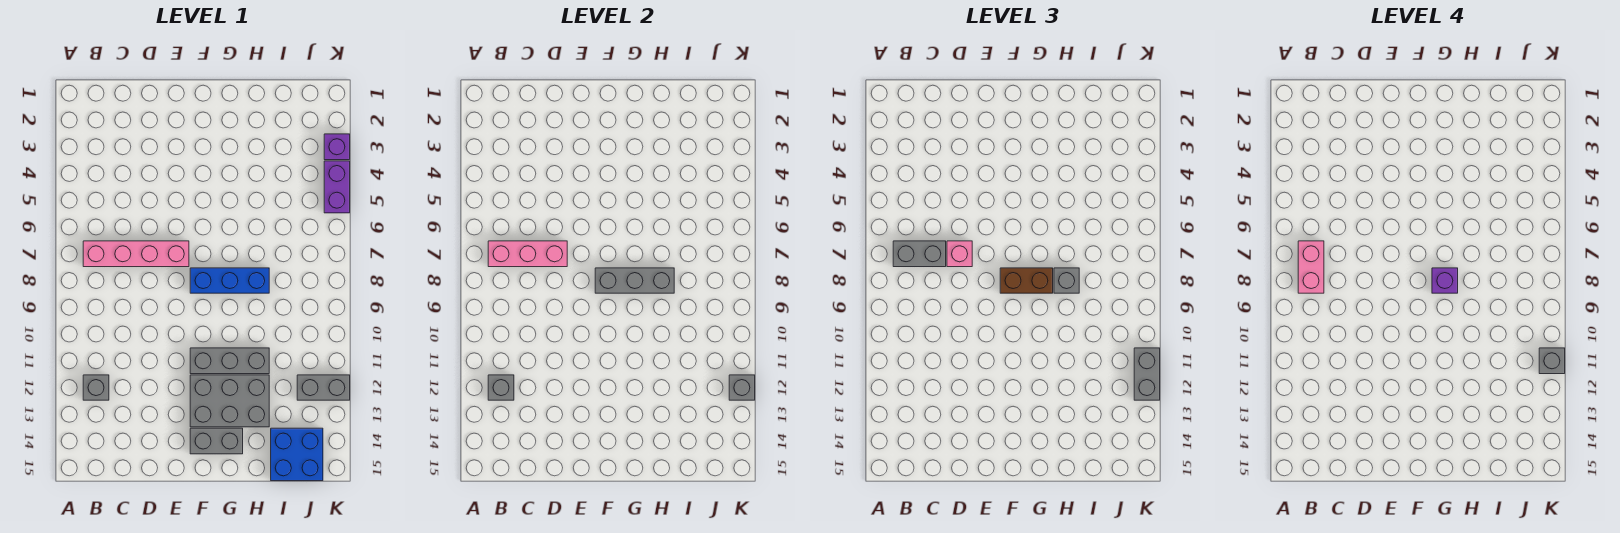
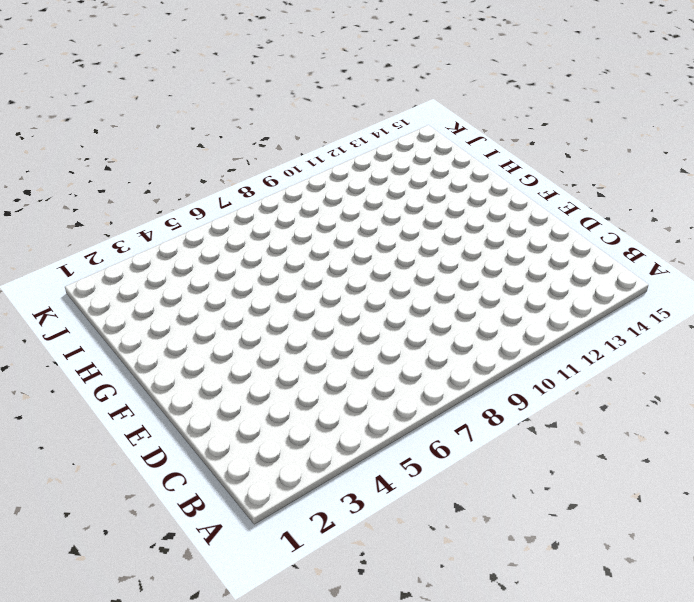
none -> pink 1x4 brick [83,241,189,267]
none -> grey 1x1 brick [83,375,109,400]
none -> blue 1x3 brick [190,268,269,293]

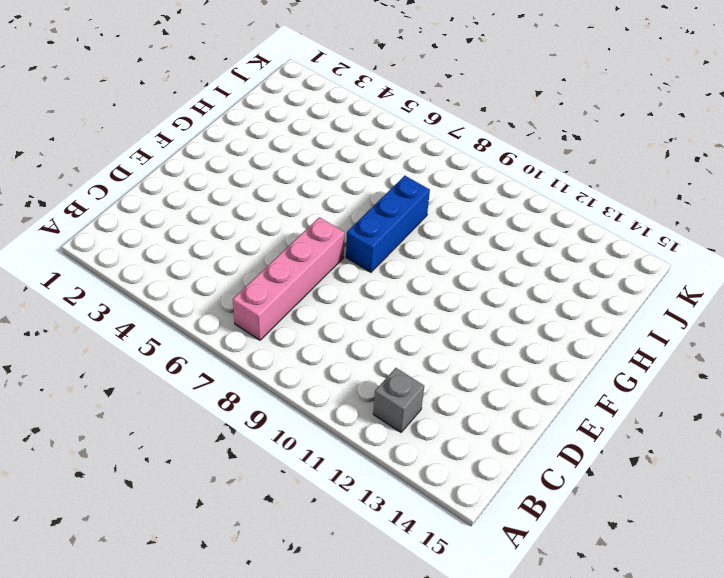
none -> grey 1x3 brick [190,348,269,374]
none -> grey 2x3 brick [190,375,269,427]
none -> grey 1x2 brick [190,428,243,454]

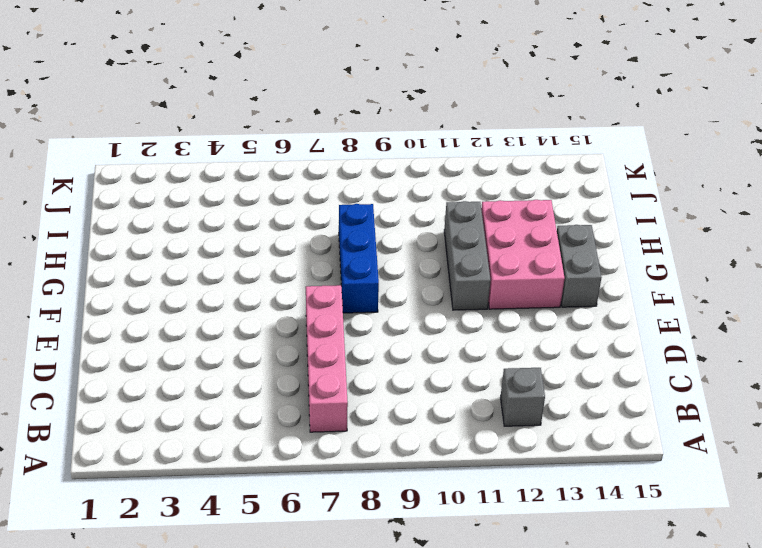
pink 2x3 brick [481,200,565,309] -> grey 2x3 brick [190,375,269,427]
none -> blue 2x2 brick [271,428,323,481]
none -> grey 1x2 brick [297,375,350,400]
none -> purple 1x1 brick [324,134,350,160]

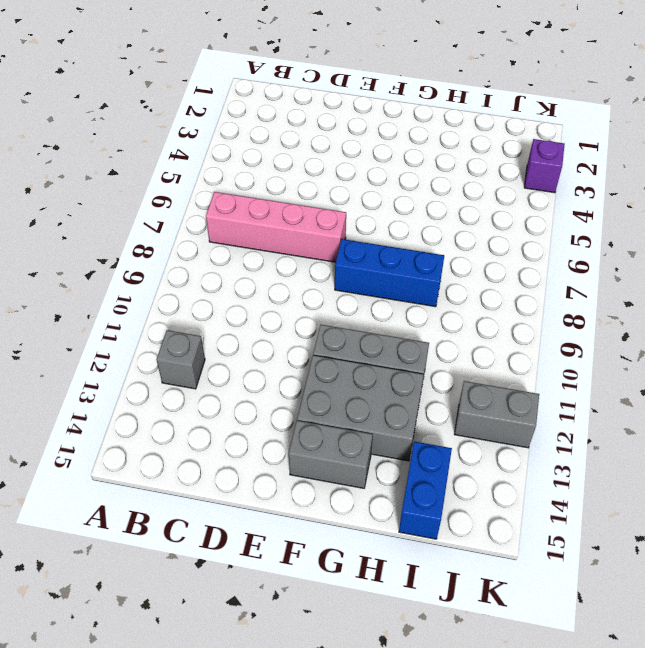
blue 1x2 brick [399,442,452,539] -> blue 2x2 brick [271,428,323,481]
none -> purple 1x2 brick [324,161,350,213]
none -> pink 1x3 brick [488,241,567,267]
none -> grey 1x1 brick [488,375,514,400]

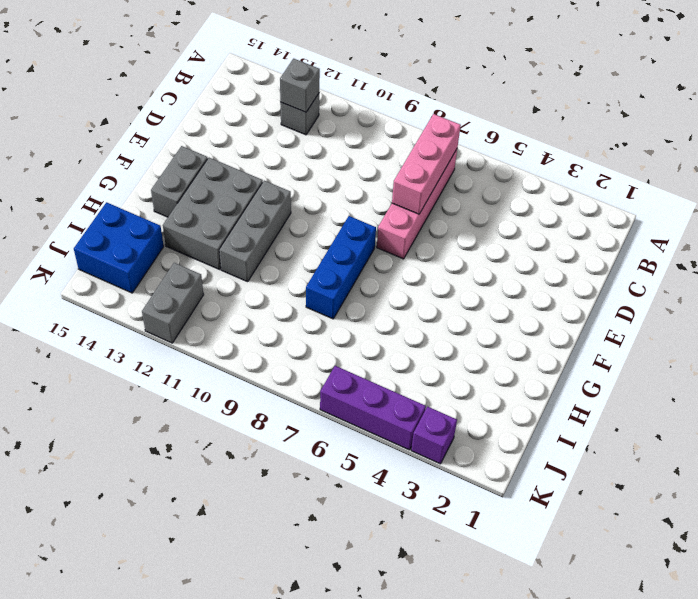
purple 1x3 brick [320,366,426,450] -> purple 1x2 brick [324,161,350,213]
none -> grey 1x3 brick [595,268,674,293]
none -> grey 1x1 brick [729,375,755,400]
none -> grey 1x2 brick [893,241,946,267]

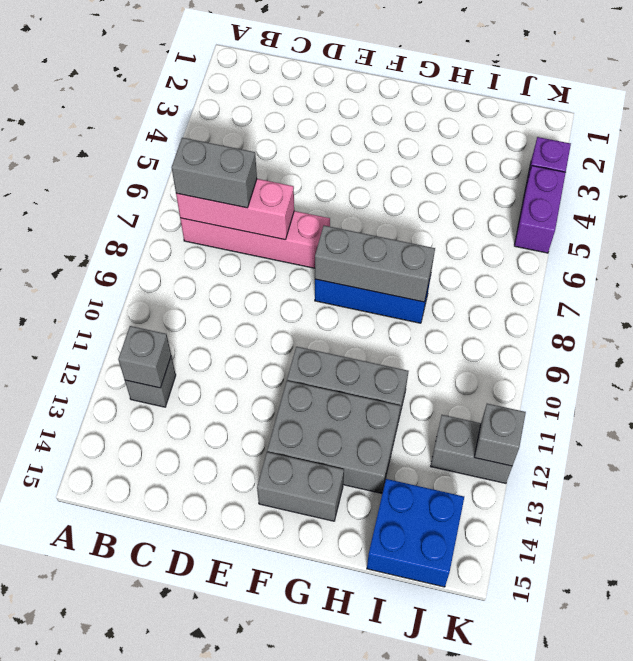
none -> pink 1x1 brick [947,241,972,267]
none -> brown 1x2 brick [1000,268,1053,293]
none -> grey 1x1 brick [1054,268,1079,293]

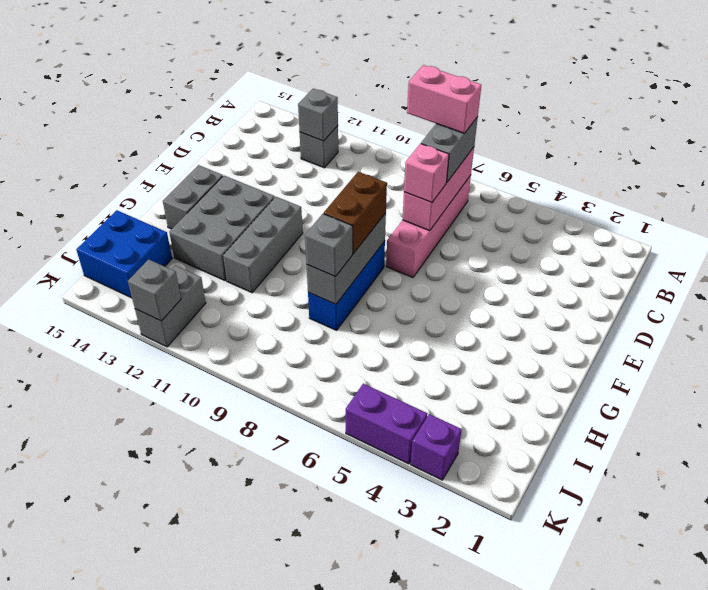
none -> grey 1x2 brick [1134,348,1160,400]
none -> purple 1x1 brick [1432,268,1458,293]
none -> grey 1x1 brick [1539,348,1565,374]

